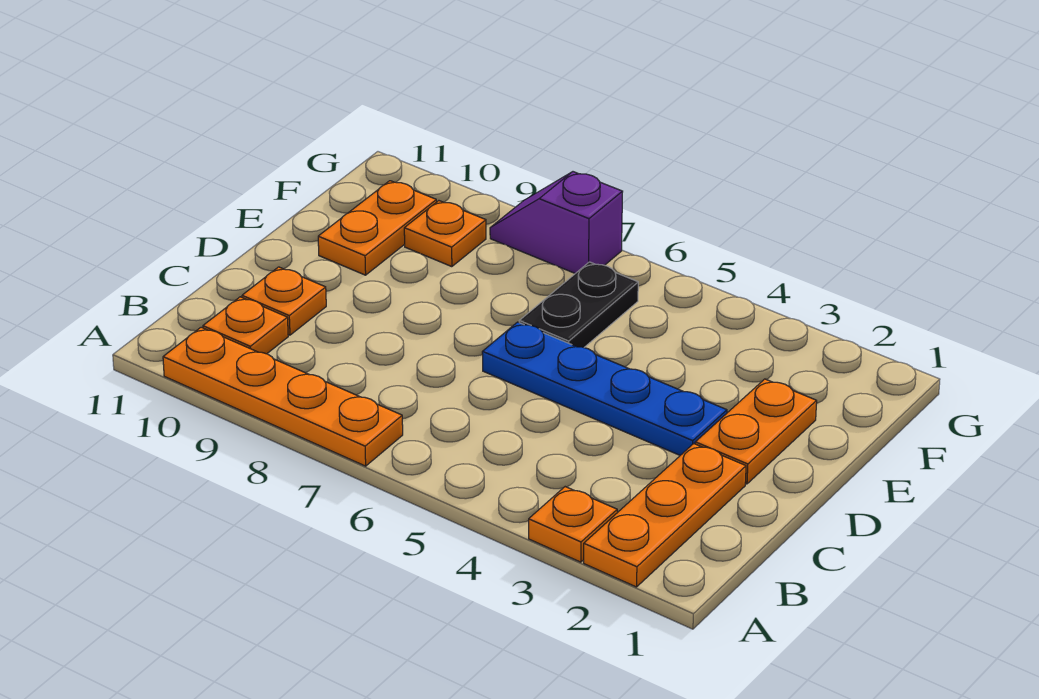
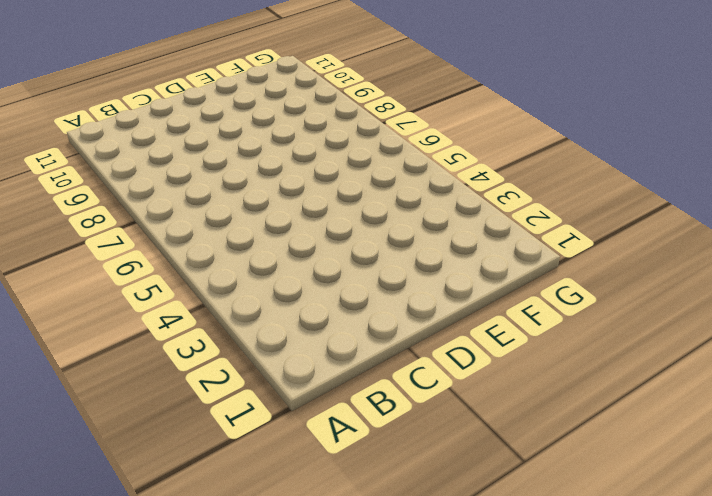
none -> orange 1x3 plate [584,444,746,587]
none -> orange 1x1 plate [529,487,617,562]

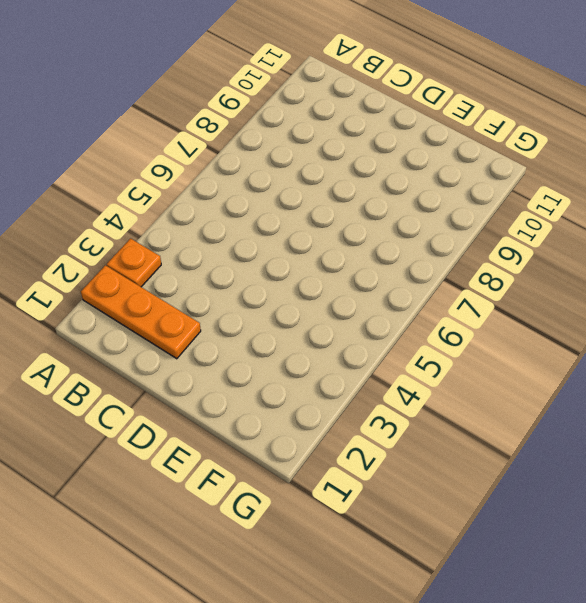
none -> orange 1x4 plate [163,327,403,466]
none -> orange 1x1 plate [203,297,288,354]

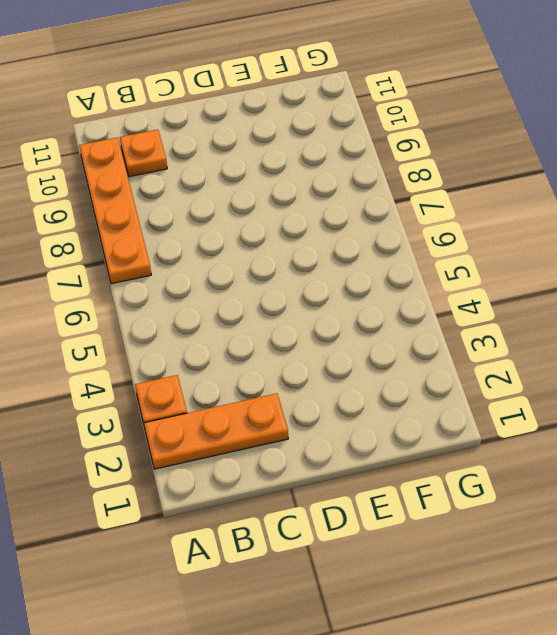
none -> orange 1x1 plate [242,267,326,335]
none -> orange 1x2 plate [695,379,817,484]

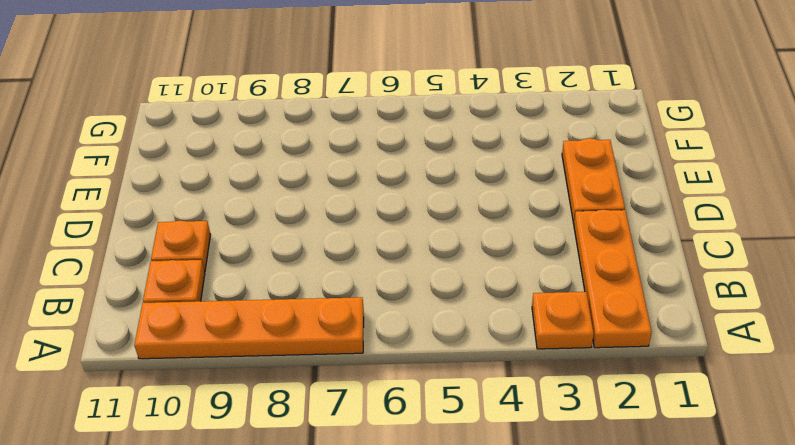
none -> blue 1x4 plate [482,322,727,455]
none -> black 1x2 plate [519,262,638,347]

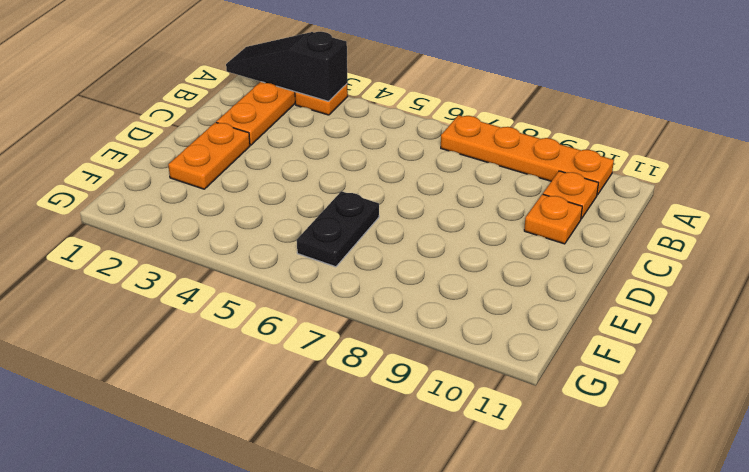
black 1x3 slope [226,32,347,101] -> none
none -> blue 1x4 plate [482,322,727,455]
none -> orange 1x2 plate [318,181,437,275]

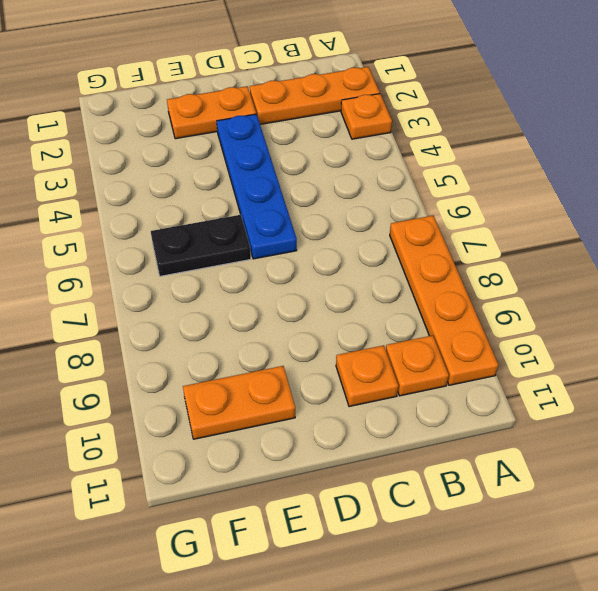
none -> orange 1x1 plate [404,201,486,267]
none -> purple 1x2 slope [490,172,623,273]

